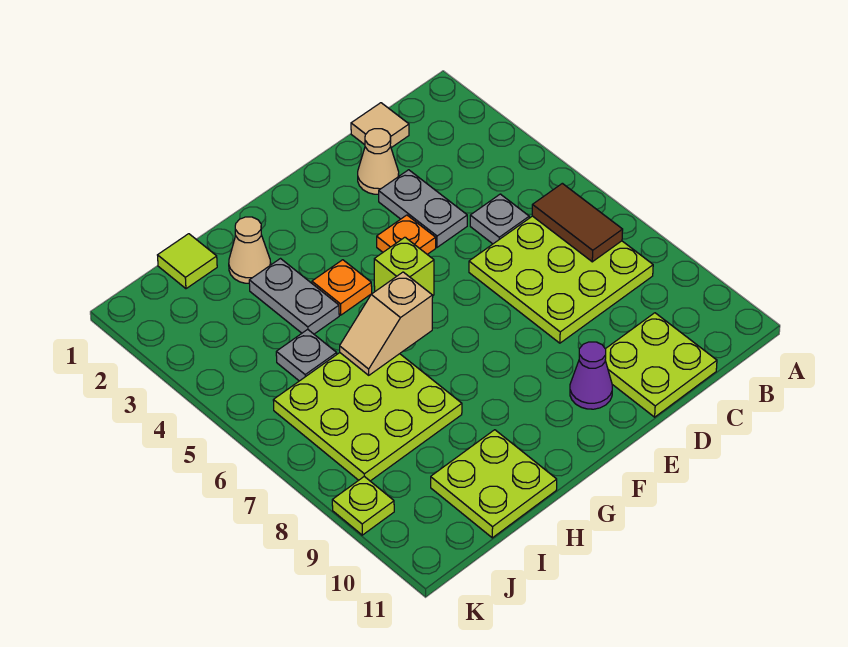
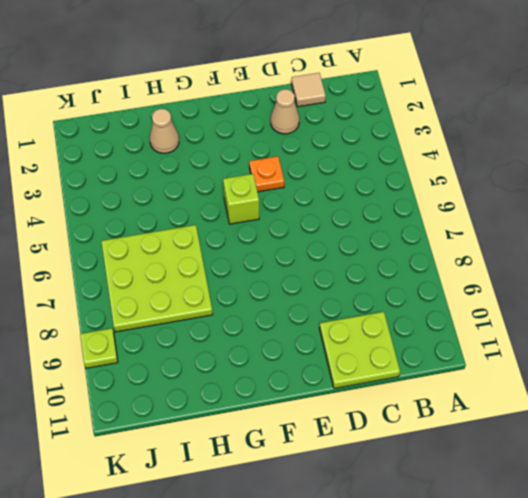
none -> lime 3x3 plate [469,216,653,343]
none -> grey 1x1 plate [470,194,529,244]
none -> grey 1x2 plate [379,170,467,247]

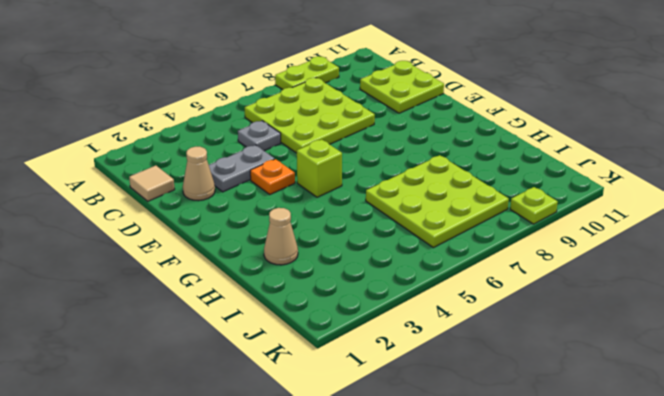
lime 1x2 plate [275,56,339,90] -> none
none -> purple 1x1 cone [570,342,612,409]
none -> orange 1x1 plate [312,260,372,315]
none -> grey 1x2 plate [249,259,339,334]

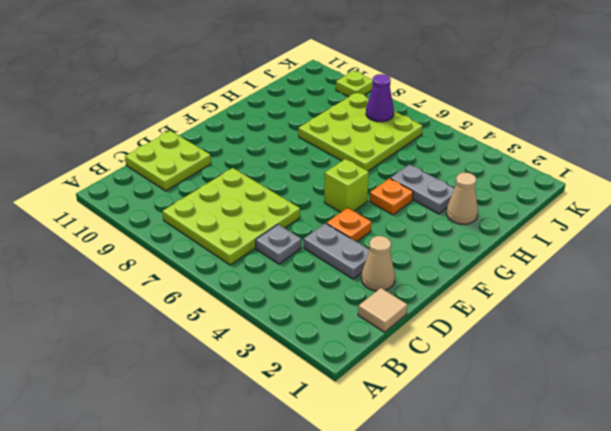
purple 1x1 cone [366,74,394,122] -> purple 1x1 cone moved to [570,342,612,409]
none -> lime 2x2 plate [431,430,557,538]
none -> lime 1x1 tile [158,234,217,289]
none -> grey 1x1 plate [276,329,337,381]

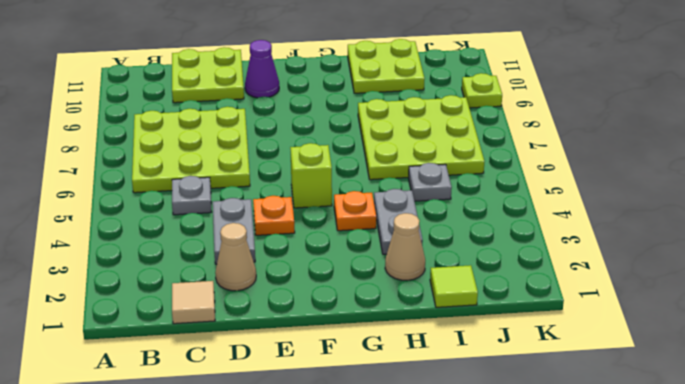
none -> brown 1x2 tile [532,183,623,262]
none -> tan 1x2 slope [340,272,433,375]

